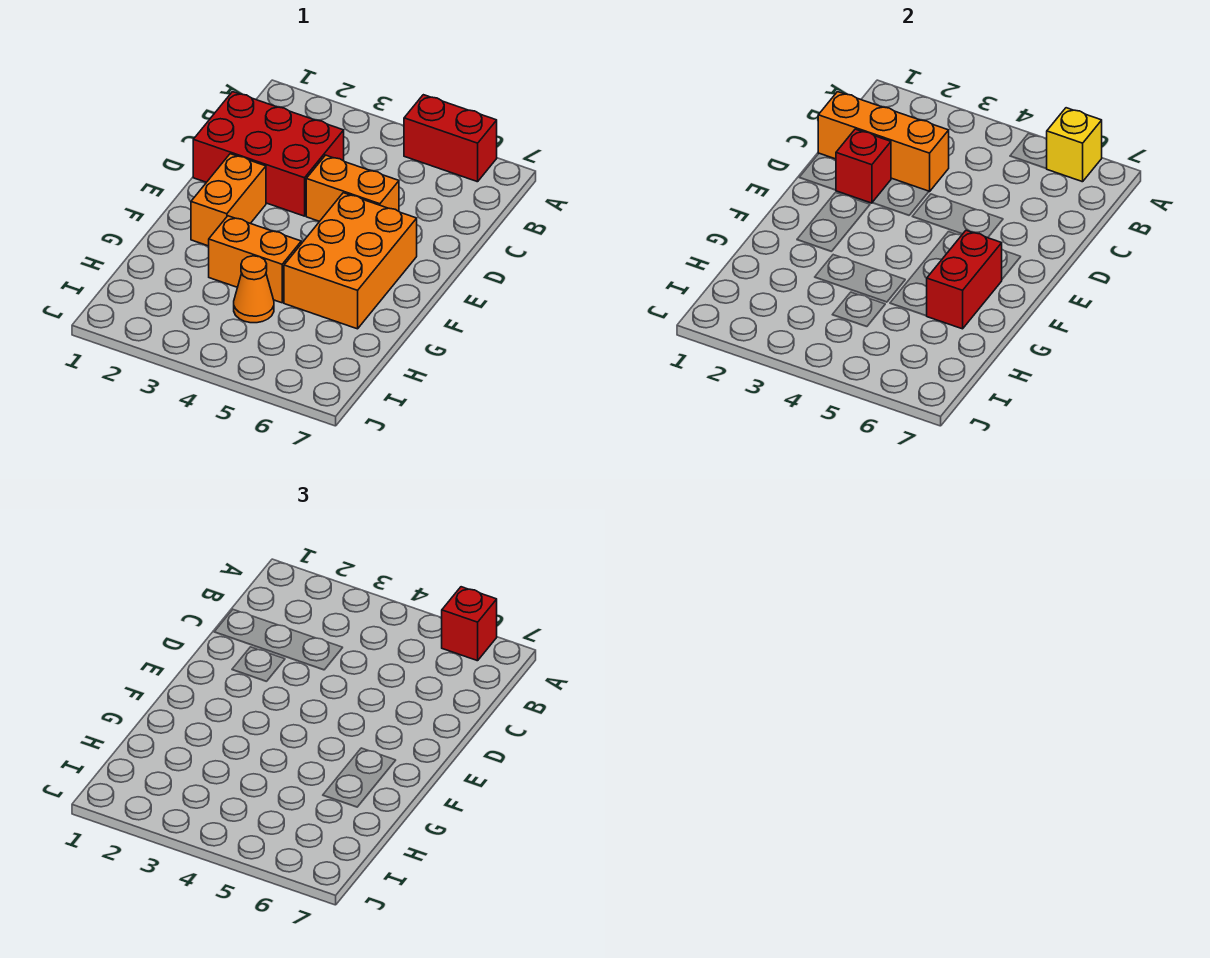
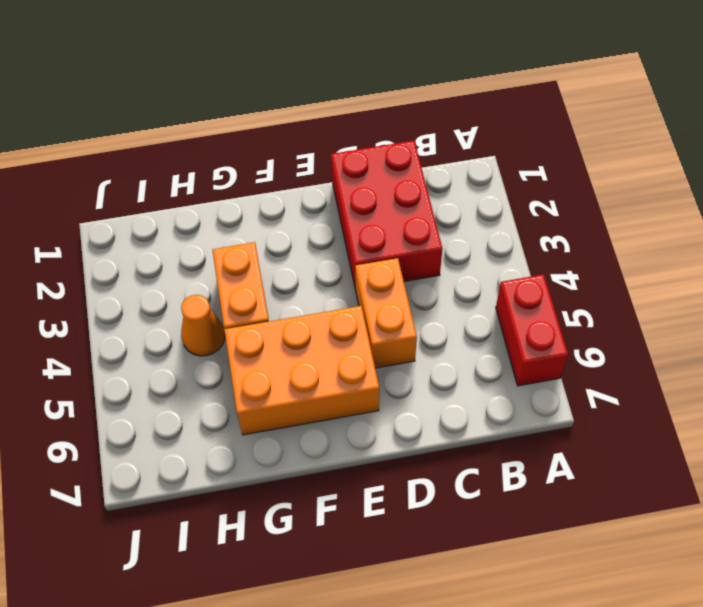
none -> orange 1x2 brick [191,154,266,246]
none -> yellow 1x1 brick [1046,108,1102,182]
none -> orange 1x3 brick [818,92,949,192]

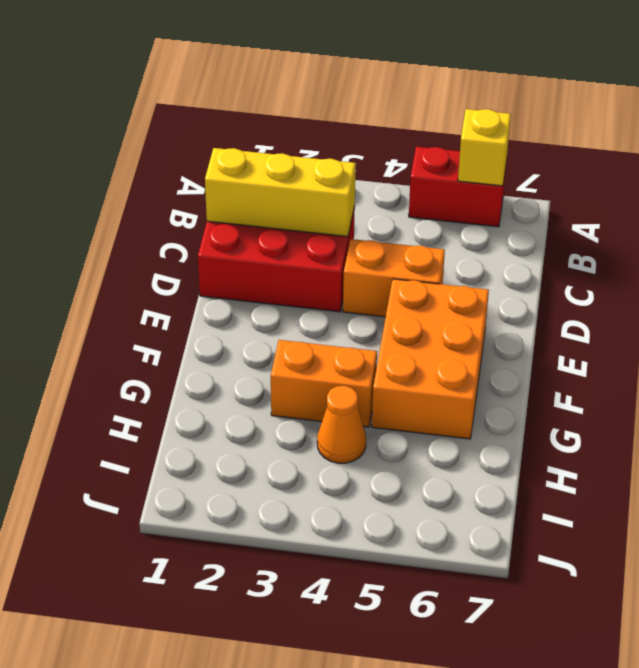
yellow 1x3 brick [205,148,356,237] -> orange 1x3 brick [818,92,949,192]
none -> orange 1x2 brick [191,154,266,246]
none -> red 1x1 brick [836,129,891,203]
none -> red 1x2 brick [927,230,1002,329]

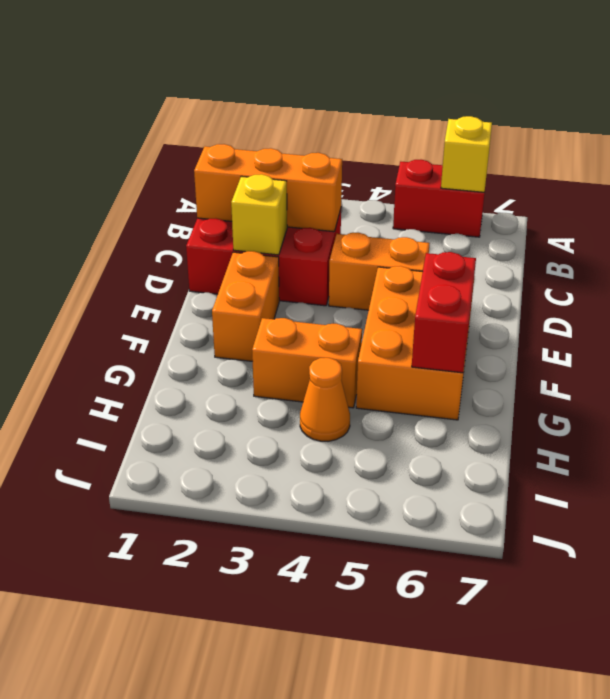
yellow 1x1 brick [231,174,287,255] -> red 1x1 brick [836,129,891,203]
none -> red 1x1 brick [442,587,497,661]

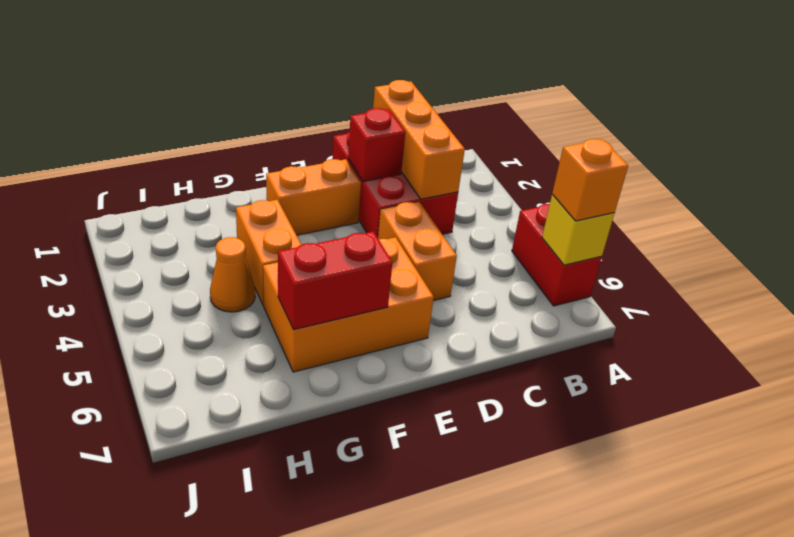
orange 1x1 brick [552,139,628,221] -> red 1x1 brick [442,587,497,661]

